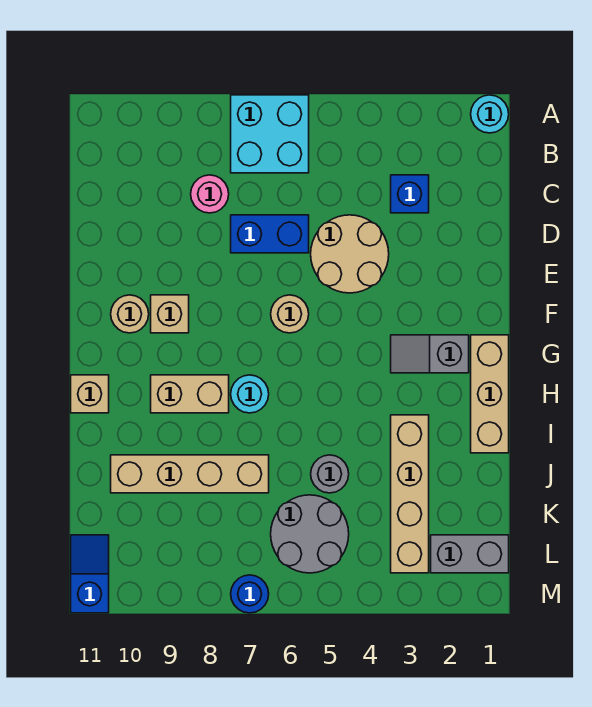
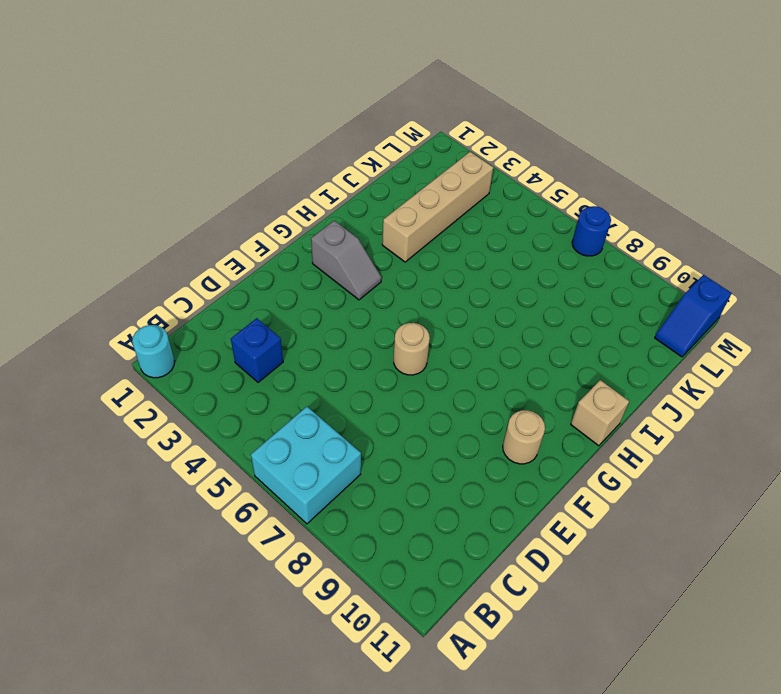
none -> pink 1x1 round brick [191,175,229,213]
none -> tan 2x2 round brick [311,215,389,293]
none -> blue 1x2 brick [231,215,309,253]

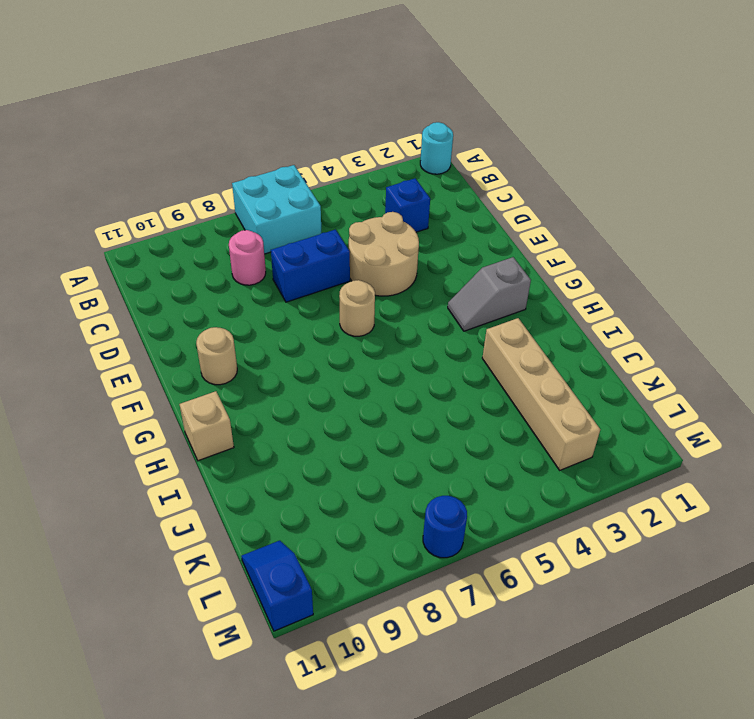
none -> tan 1x1 brick [151,295,189,333]
none -> tan 1x3 brick [471,335,509,453]
none -> cyan 1x1 round brick [231,375,269,413]

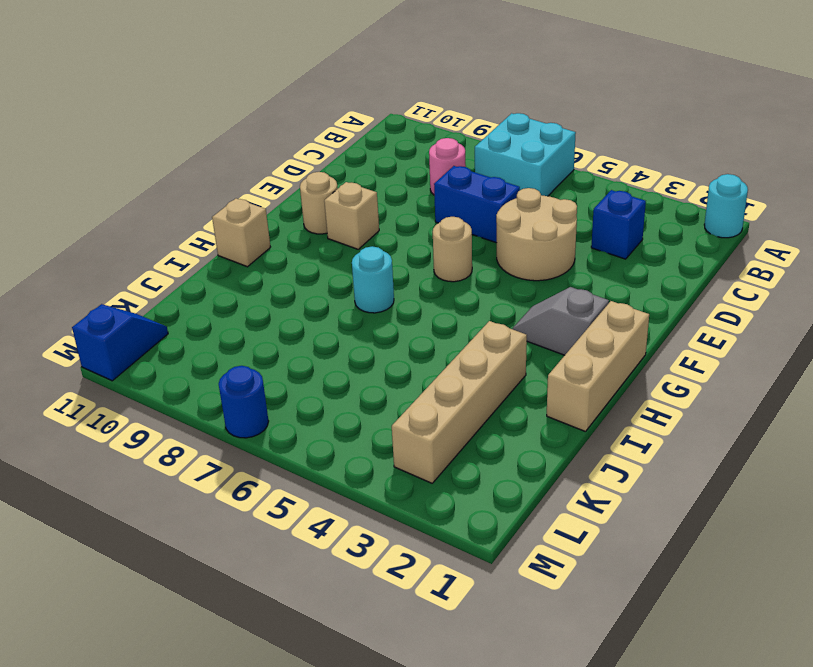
none -> tan 1x2 brick [151,375,229,413]
none -> grey 1x1 round brick [311,455,349,493]
none -> tan 1x4 brick [111,455,269,493]

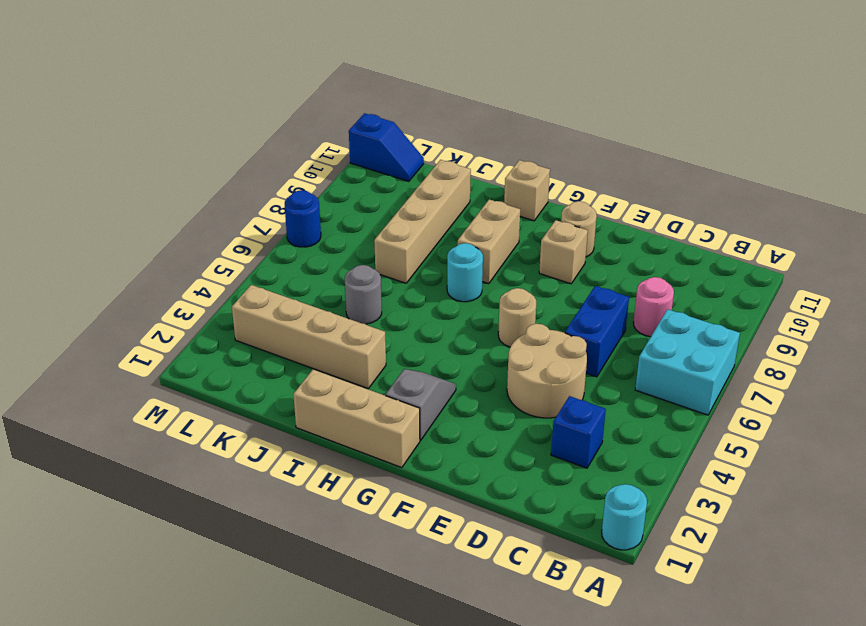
none -> grey 2x2 round brick [271,495,349,573]
none -> grey 1x2 brick [431,535,509,573]

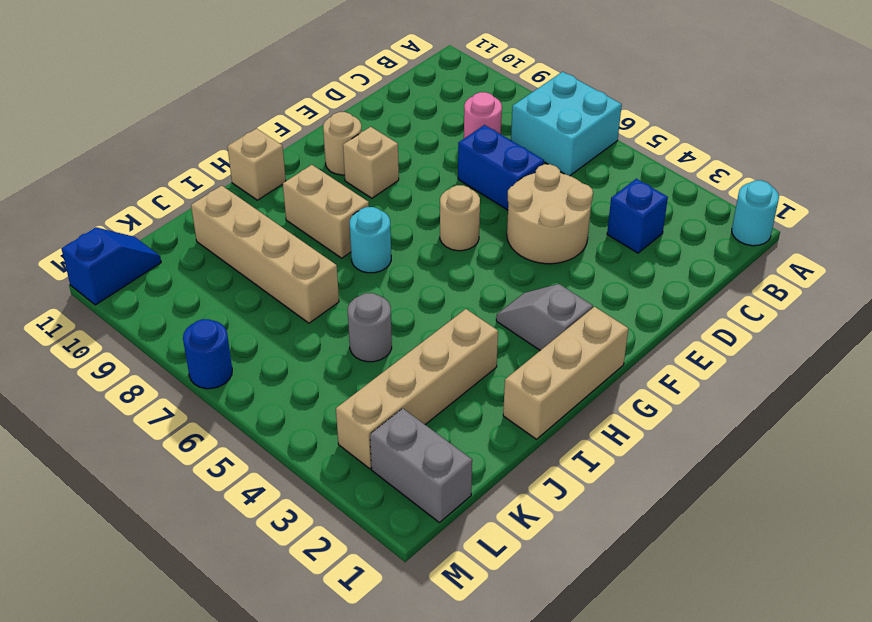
none -> grey 2x2 round brick [271,495,349,573]

